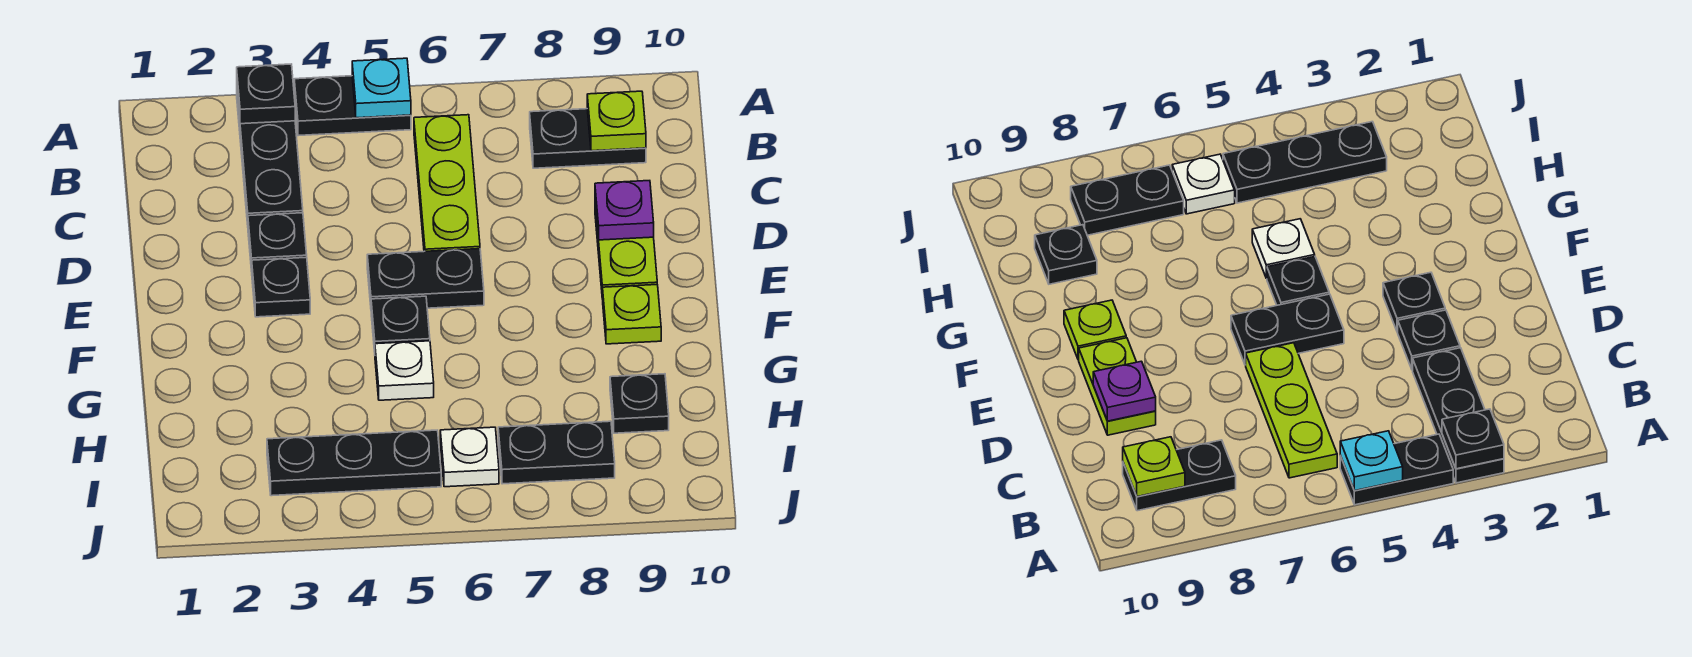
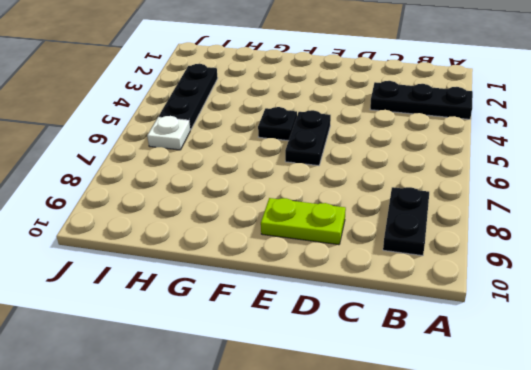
none -> black 1x2 plate [294,76,411,136]
none -> lime 1x3 plate [414,115,480,251]
none -> black 1x1 plate [248,213,307,271]

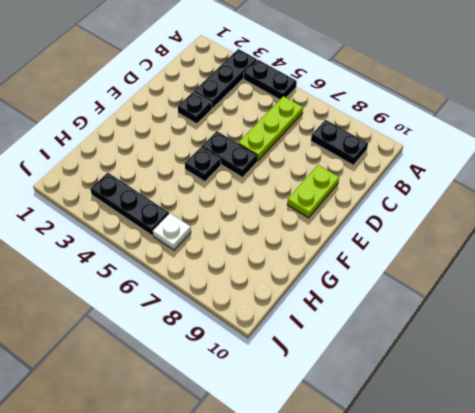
none -> black 1x1 plate [252,257,310,317]
none -> lime 1x1 plate [603,285,661,344]
none -> white 1x1 plate [375,341,434,400]

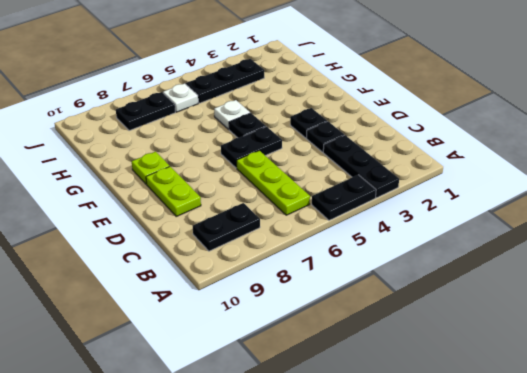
none -> black 1x1 plate [610,374,669,433]
none -> black 1x1 plate [237,64,295,124]
none -> cyan 1x1 plate [352,58,411,118]

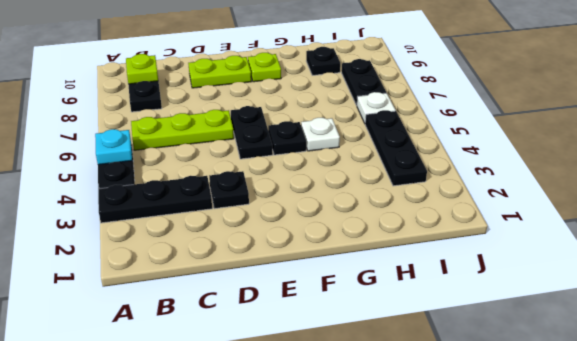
none -> black 1x1 plate [252,257,310,317]
none -> black 1x1 plate [237,64,295,124]
none -> purple 1x1 plate [595,181,654,240]

